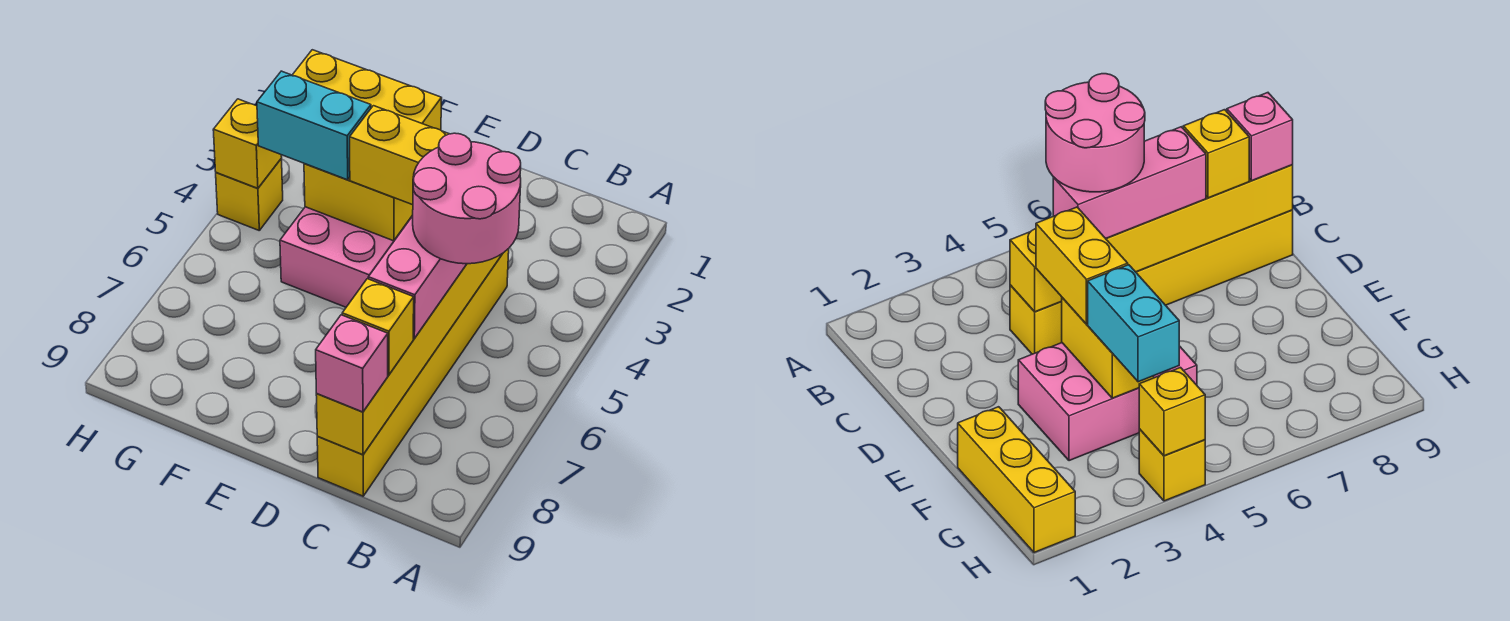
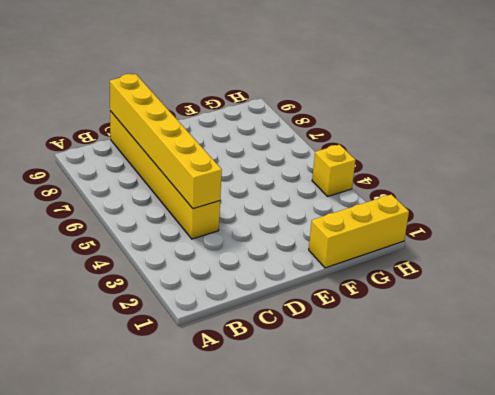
none -> pink 2x3 brick [280,207,413,307]
none -> yellow 1x2 brick [304,164,413,241]
none -> yellow 1x1 brick [213,99,282,189]

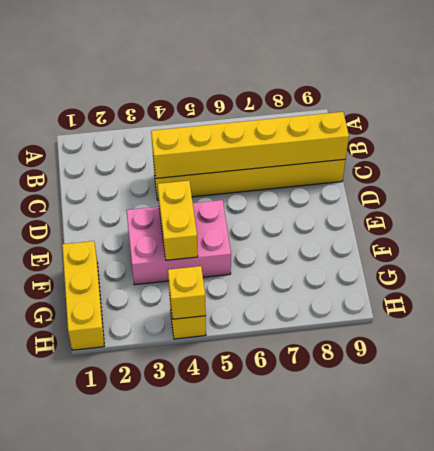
none -> pink 1x3 brick [368,216,466,338]
none -> yellow 1x1 brick [342,279,414,375]
none -> pink 1x1 brick [316,315,388,412]

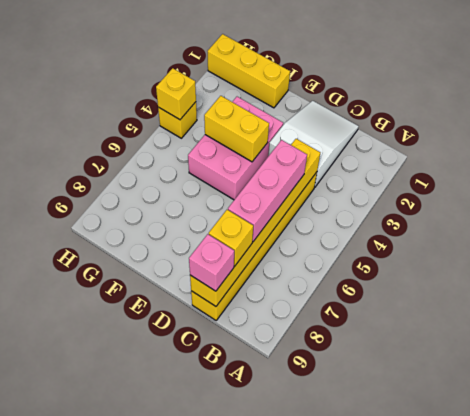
white 2x3 slope [268,101,359,188] -> none
none -> yellow 1x2 brick [350,106,449,205]
none -> cyan 1x2 brick [257,71,371,180]
none -> pink 2x2 round brick [413,133,521,264]

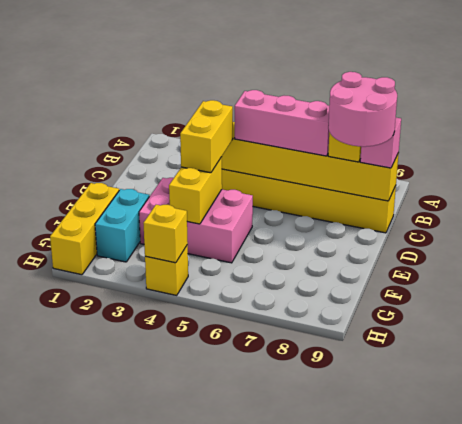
pink 2x2 round brick [328,72,397,147] -> pink 2x2 round brick moved to [413,133,521,264]
cyan 1x2 brick [95,189,149,262] -> cyan 1x2 brick moved to [257,71,371,180]

